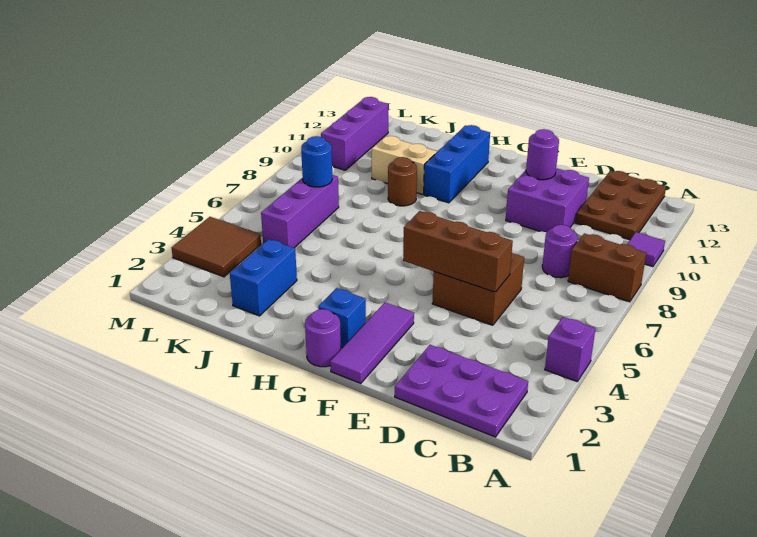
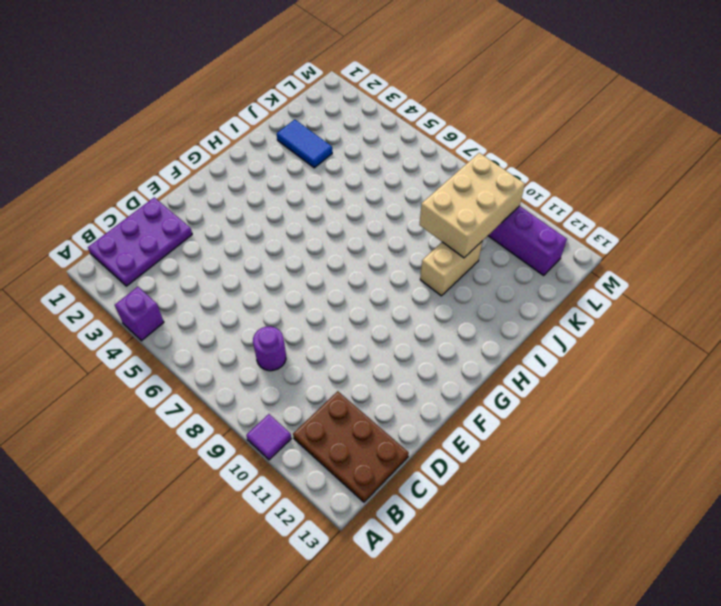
blue 1x2 tile [277,120,332,168] -> blue 1x2 brick [230,239,297,316]
tan 2x3 brick [419,153,525,258] -> none
none -> brown 1x2 brick [568,233,646,302]
none -> brown 2x2 brick [432,253,524,325]
none -> purple 2x2 brick [506,168,589,232]

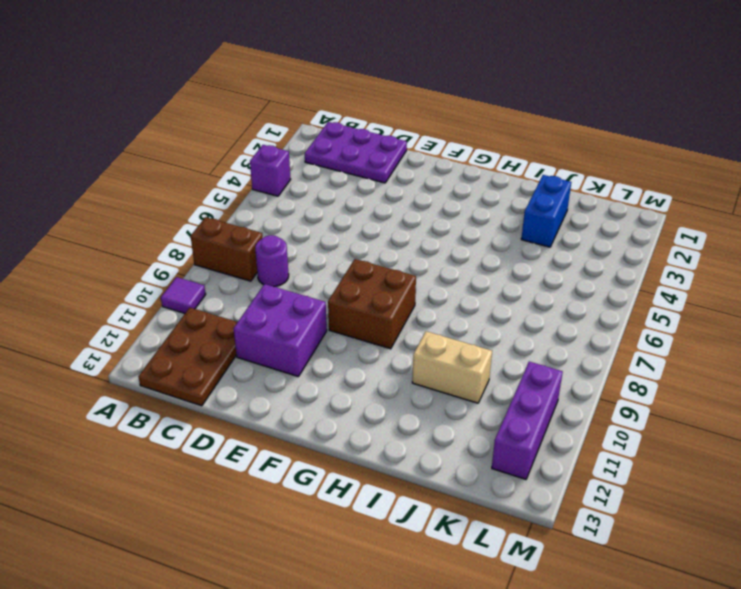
brown 2x2 brick [328,259,416,349] -> brown 2x2 brick moved to [432,253,524,325]
none -> purple 1x3 tile [330,302,414,383]
none -> purple 1x1 round brick [305,309,341,367]
none -> blue 1x1 brick [318,288,366,348]

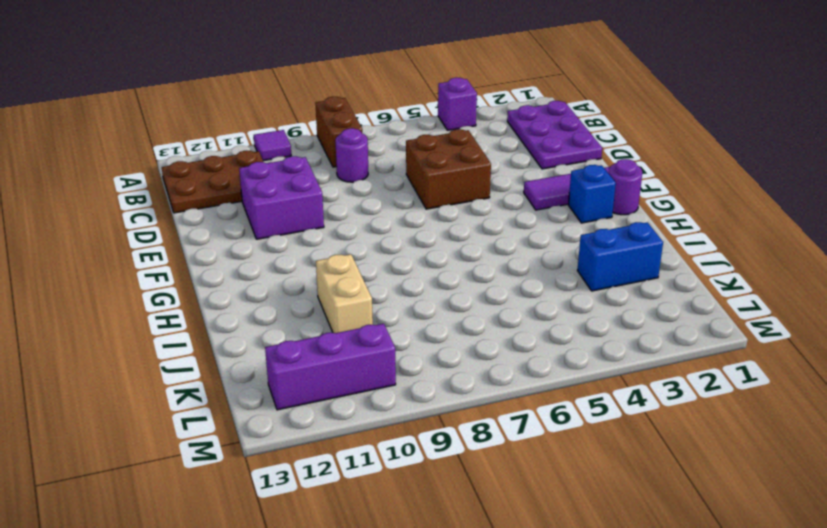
none -> blue 1x3 brick [424,125,490,203]
none -> brown 1x1 round brick [388,157,417,206]
none -> purple 1x3 brick [261,175,339,248]

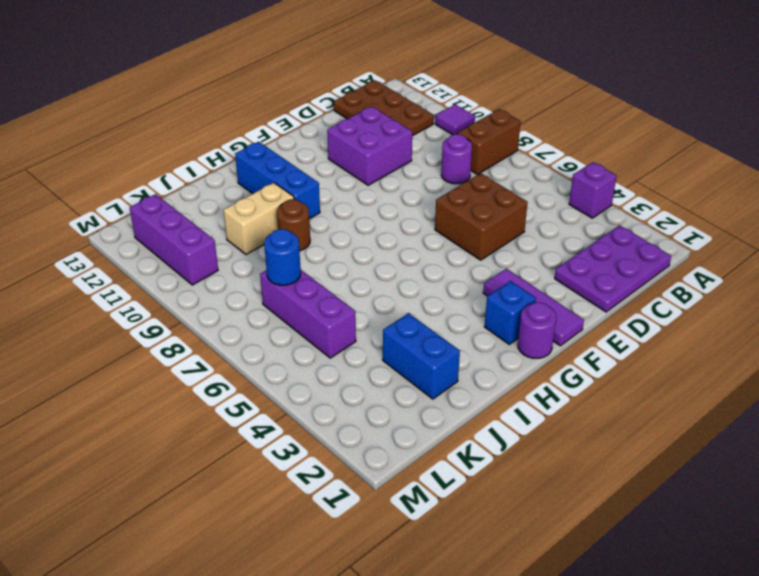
none -> brown 2x2 tile [172,217,261,277]
none -> brown 1x3 brick [403,211,513,292]
none -> purple 1x1 round brick [526,129,559,180]

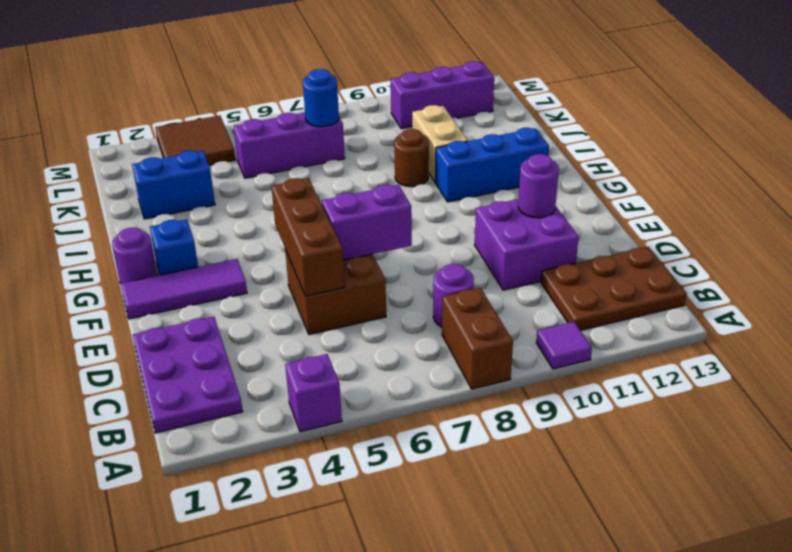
purple 1x2 brick [322,185,412,260] -> none

